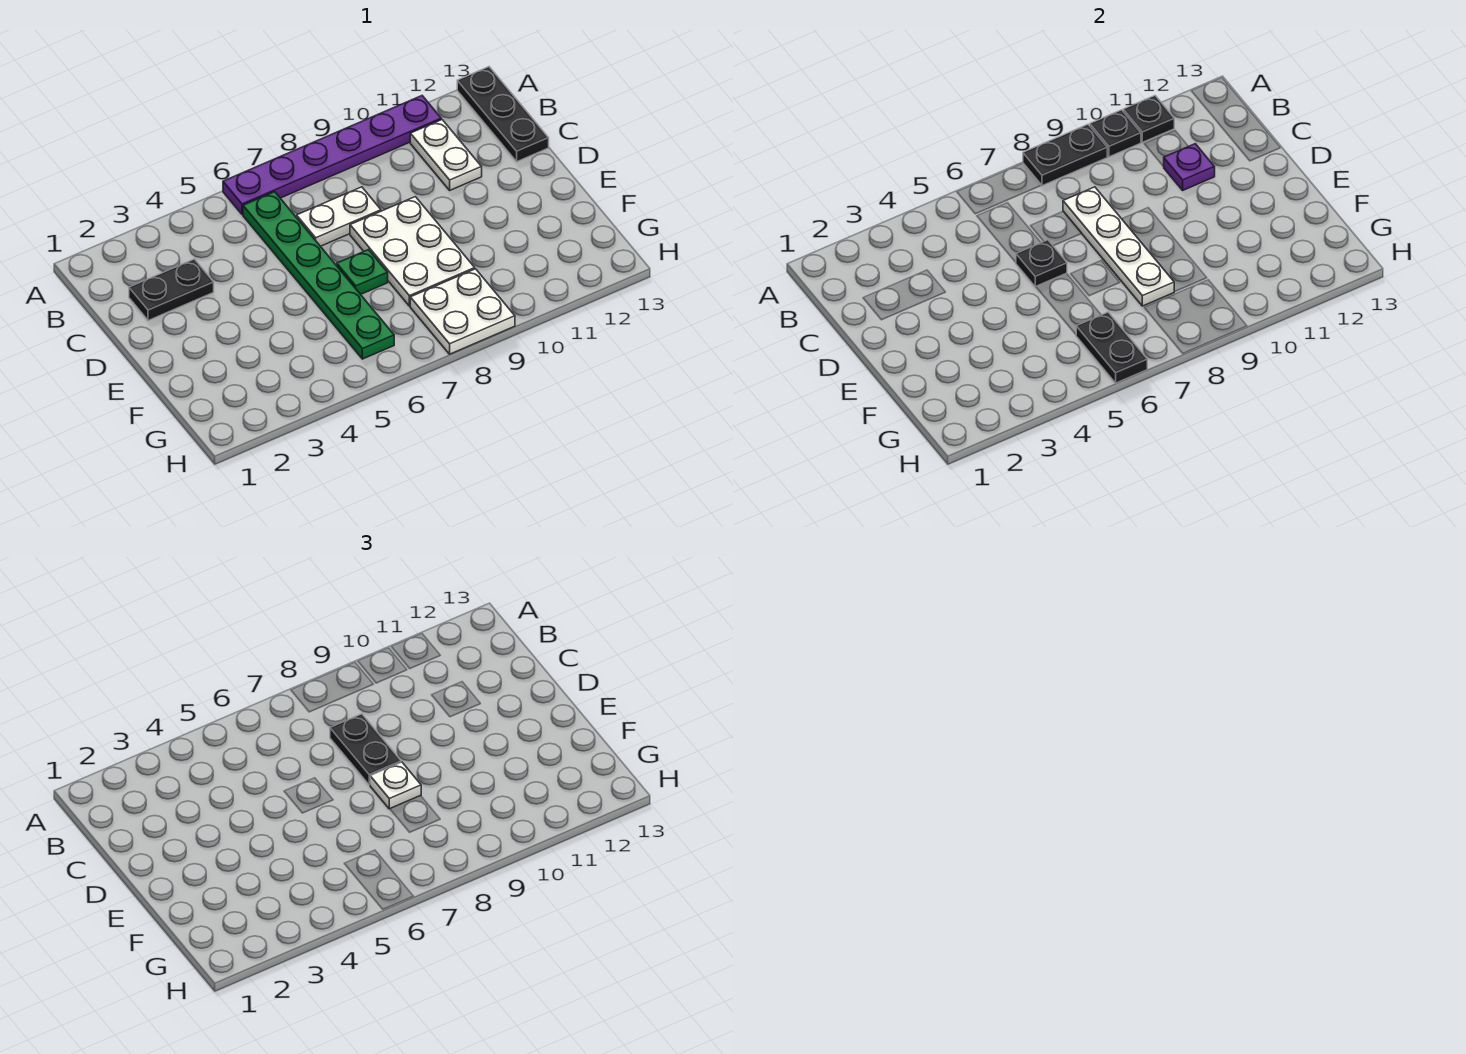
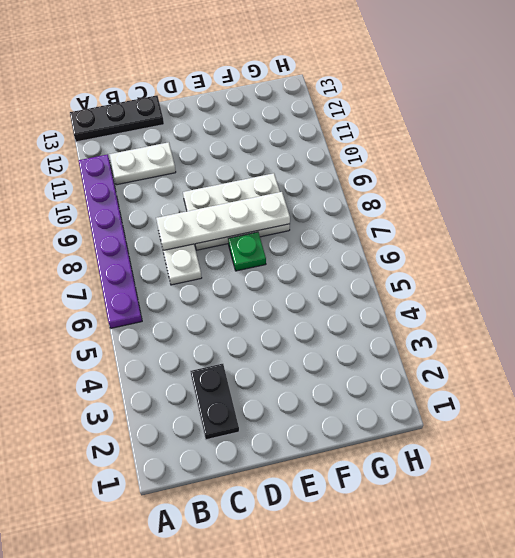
none -> green 1x6 plate [243,192,394,359]
none -> white 2x2 plate [410,269,515,354]
none -> black 1x2 plate [1023,125,1107,186]

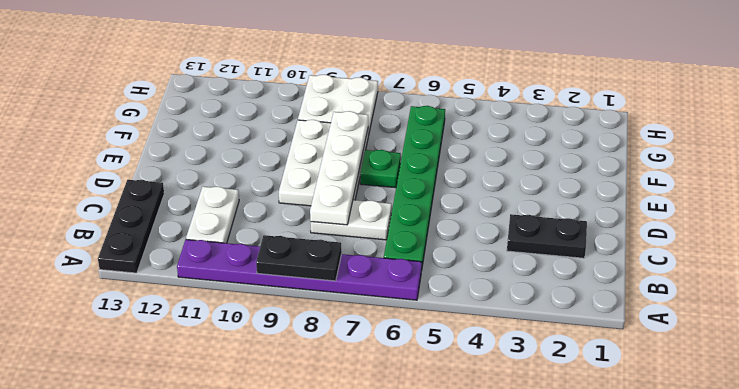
none -> black 1x1 plate [1090,110,1141,157]
none -> black 1x1 plate [1123,96,1174,142]
none -> purple 1x1 plate [1164,144,1215,190]

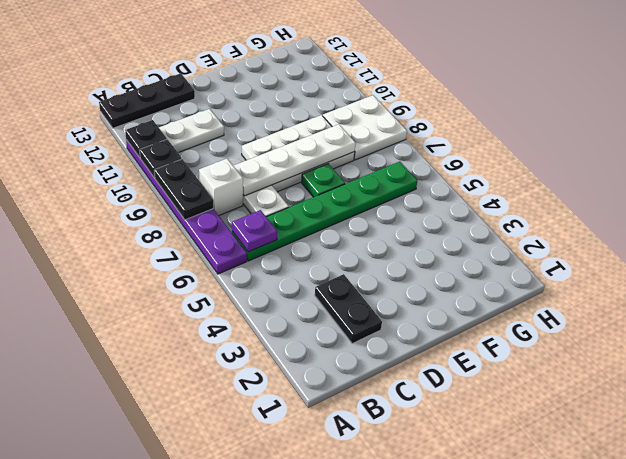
purple 1x1 plate [232,210,277,252] -> purple 1x1 plate moved to [1164,144,1215,190]
white 1x1 brick [199,159,243,215] -> none
none -> black 1x1 plate [1016,240,1067,287]
none -> black 1x2 plate [1076,312,1147,383]
none -> black 1x2 plate [330,714,401,785]

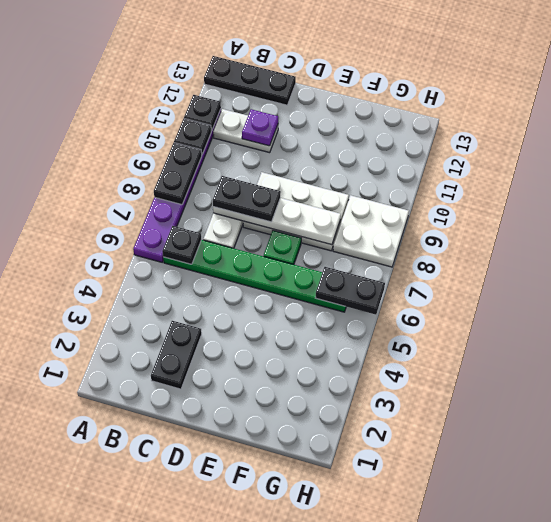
black 1x1 plate [162,226,201,264] -> black 1x1 plate moved to [1016,240,1067,287]
none -> white 1x1 plate [370,762,421,809]

